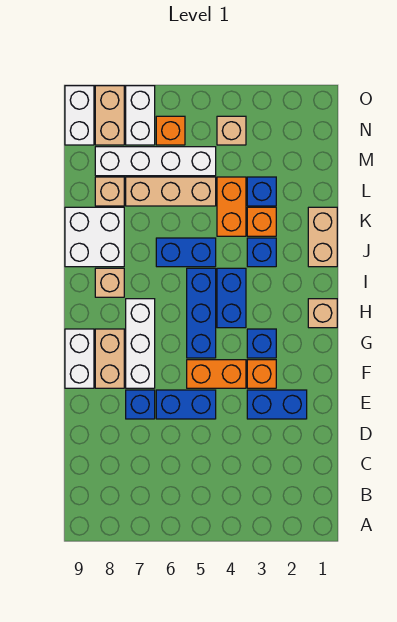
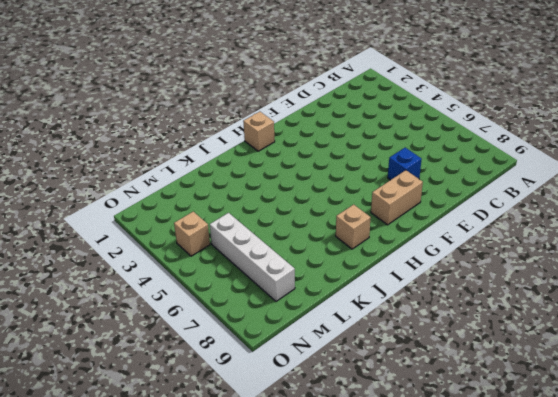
none -> blue 1x2 brick [247,390,307,419]
none -> blue 1x2 brick [156,390,216,419]
none -> orange 1x1 brick [247,360,276,388]

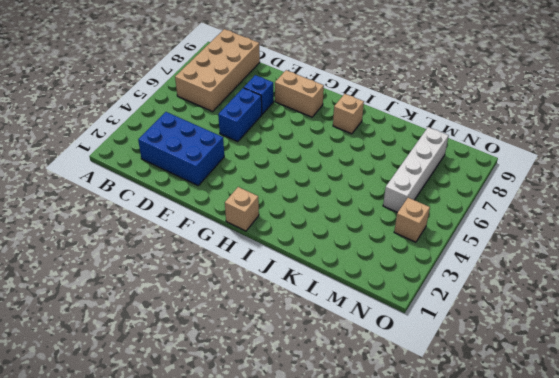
tan 2x4 brick [175,29,260,111] -> none
blue 2x3 brick [138,112,224,185] -> blue 1x2 brick [247,390,307,419]
none -> orange 1x1 brick [247,360,276,388]
none -> orange 1x2 brick [187,360,246,388]
none -> white 1x3 brick [126,299,155,388]

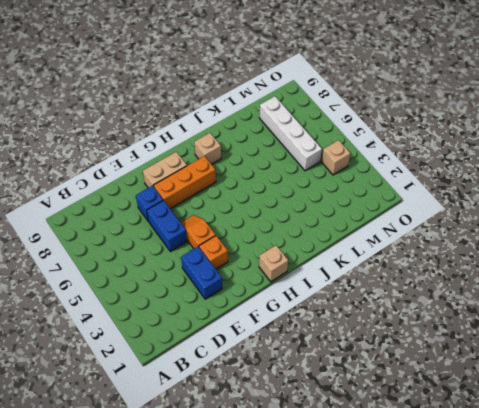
orange 1x2 slope [181,215,216,249] -> orange 1x2 brick [187,360,246,388]
orange 1x3 brick [154,156,216,209] -> white 1x3 brick [126,299,155,388]
none -> white 1x2 brick [65,329,94,388]
none -> blue 1x1 brick [247,329,276,358]
none -> blue 1x3 brick [187,268,216,358]

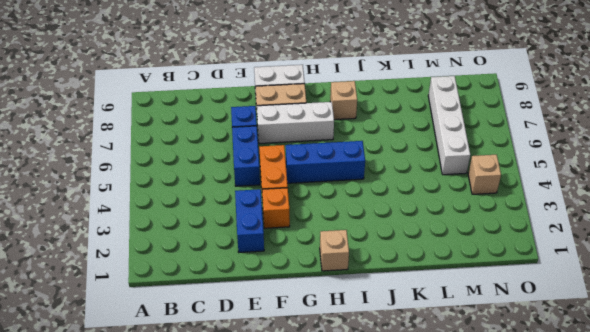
none -> blue 1x1 brick [247,329,276,358]
none -> blue 1x2 brick [217,268,246,328]
none -> tan 1x2 brick [308,207,337,267]

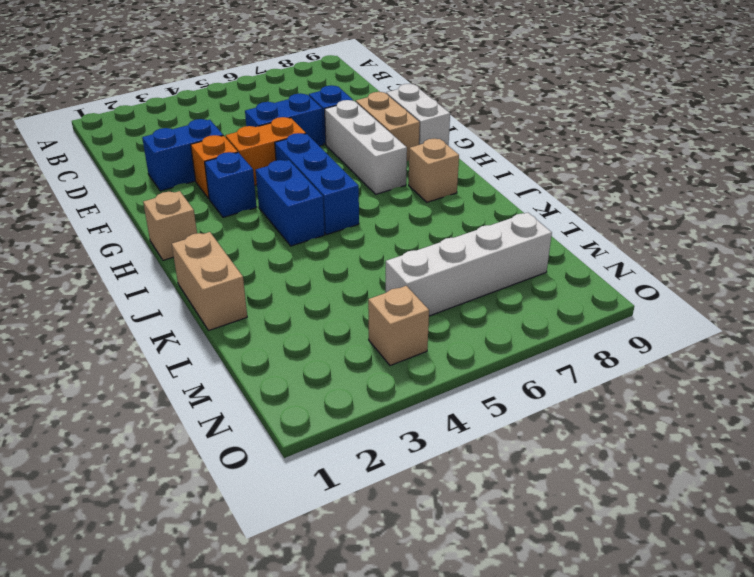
none -> blue 1x1 brick [247,238,276,267]
none -> blue 1x2 brick [156,238,216,267]
none -> white 2x2 brick [65,207,124,267]

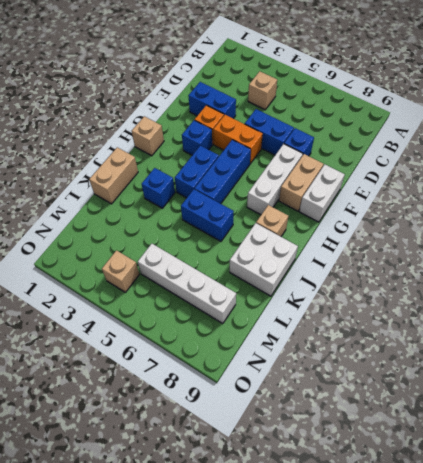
tan 1x1 brick [248,71,277,110] -> tan 1x1 brick moved to [95,177,124,206]
none -> orange 1x1 brick [247,207,276,236]
none -> orange 1x2 brick [217,177,246,236]
none -> blue 1x1 brick [247,177,276,206]

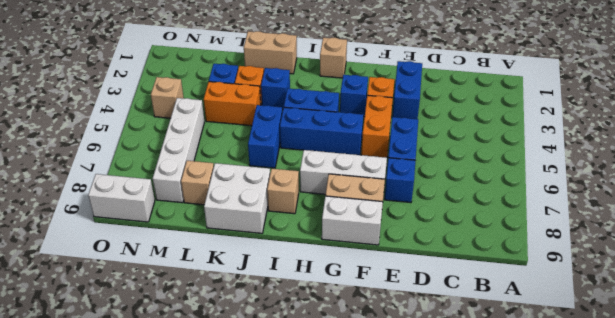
none -> tan 1x3 brick [126,177,216,206]
none -> orange 1x1 brick [156,116,185,145]
none -> white 1x2 brick [126,86,155,145]

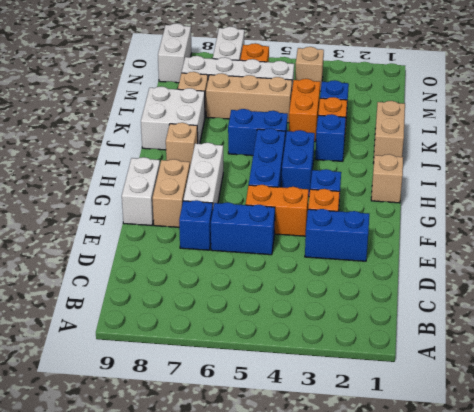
none -> tan 1x2 brick [95,86,124,145]

